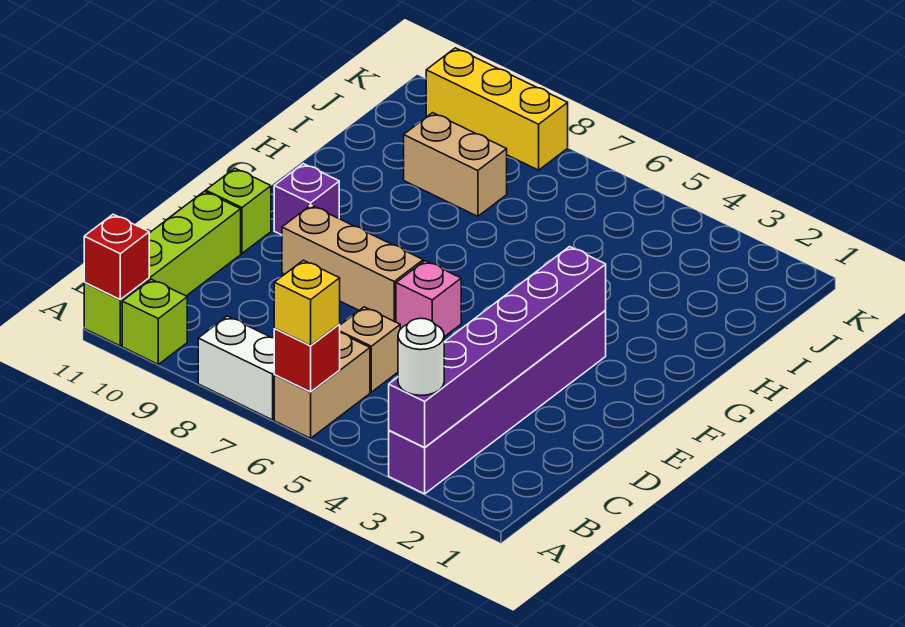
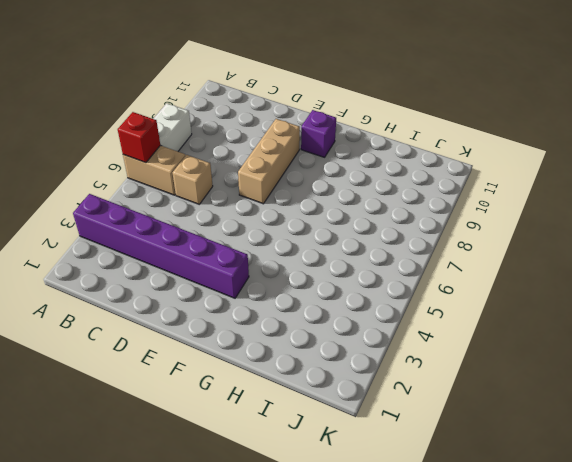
none -> lime 1x1 brick [122,279,187,364]
none -> lime 1x4 brick [84,191,241,346]
none -> pink 1x1 brick [396,261,461,337]

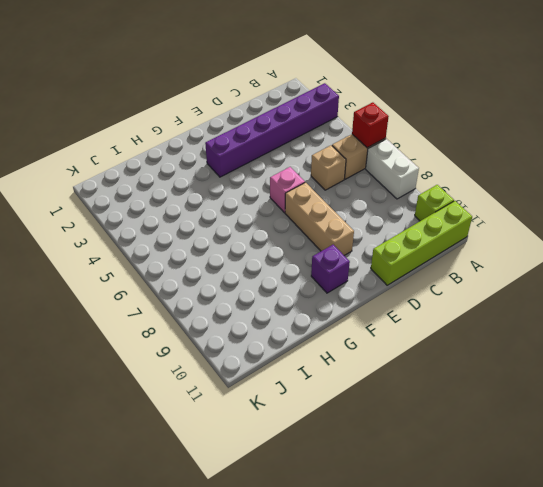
none -> lime 1x1 brick [206,168,271,253]
none -> tan 1x2 brick [404,113,507,216]
none -> yellow 1x3 brick [426,48,568,170]

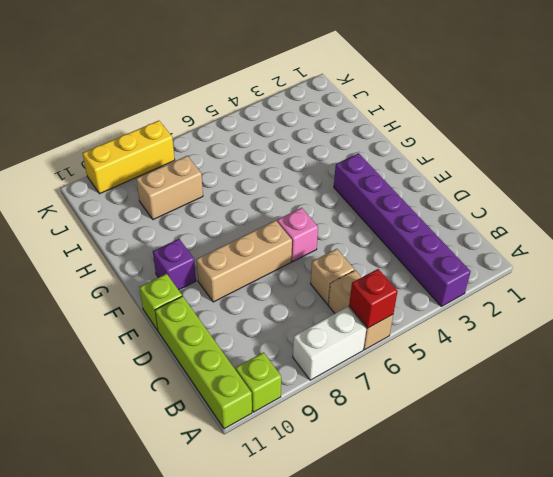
none -> purple 1x6 brick [389,247,606,448]
none -> red 1x1 brick [84,214,149,299]
none -> white 1x1 round brick [398,318,444,395]

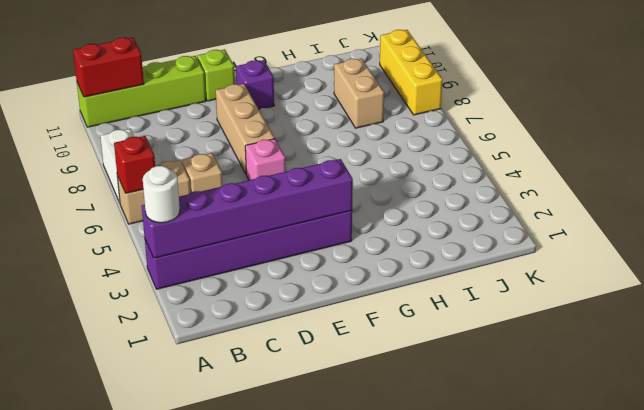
red 1x2 brick [73,37,144,97] -> red 1x1 brick [84,214,149,299]
none -> lime 1x1 brick [122,279,187,364]
none -> yellow 1x1 brick [274,260,340,346]

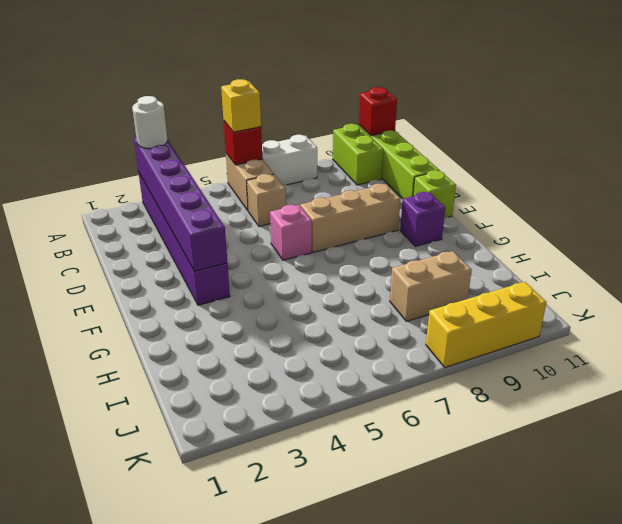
lime 1x2 brick [333,124,383,185] -> lime 1x1 brick [122,279,187,364]

